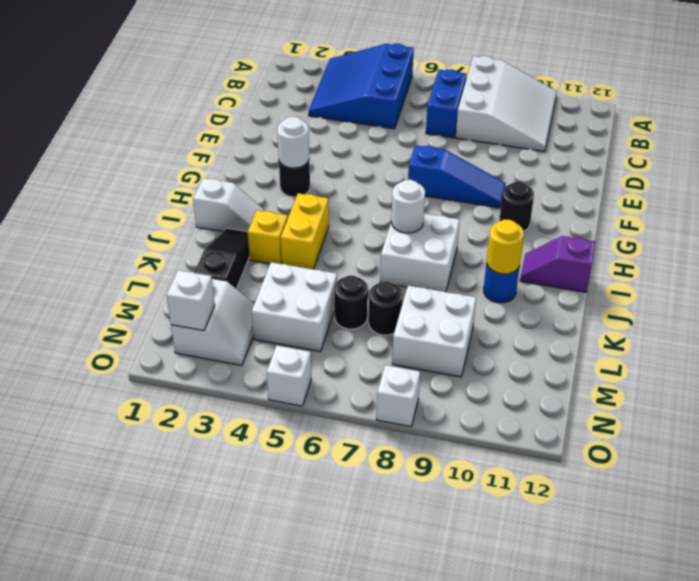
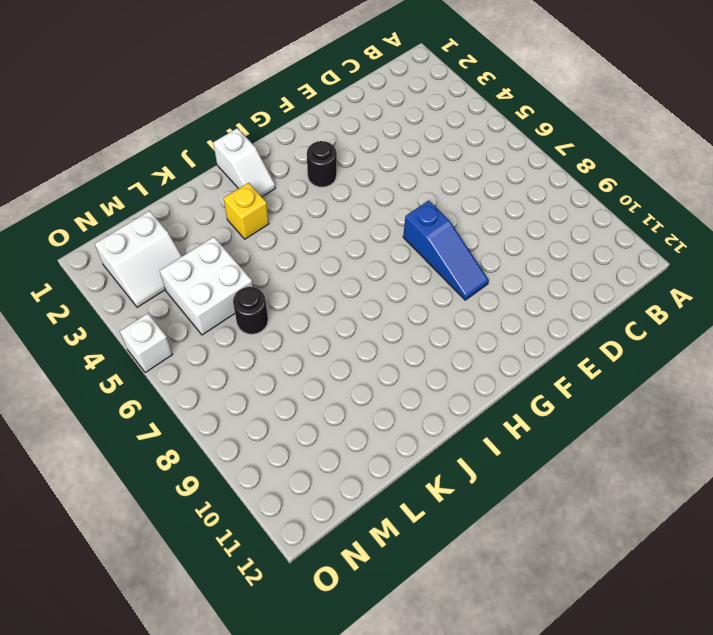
none -> blue 3x3 slope [309,44,414,129]
none -> white 3x3 slope [456,56,557,152]
none -> blue 1x2 brick [426,69,467,138]

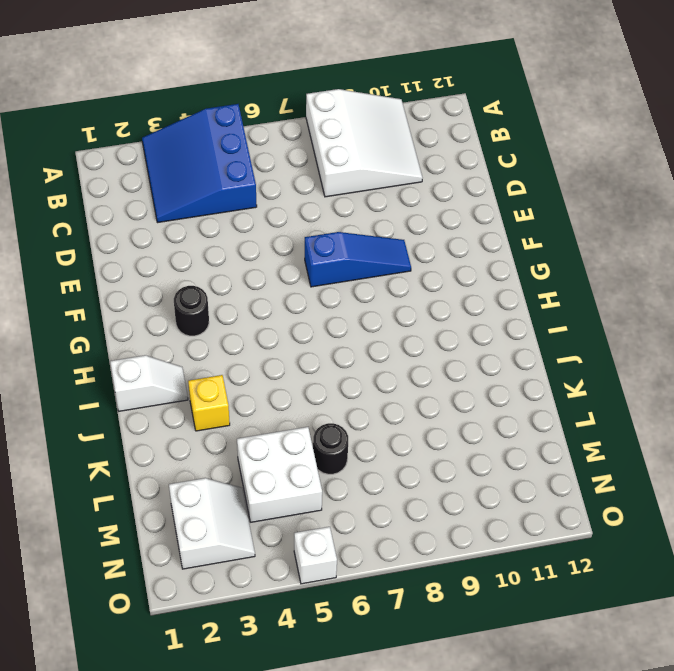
none -> blue 1x2 brick [426,69,467,138]
none -> black 1x1 round brick [499,182,534,231]
none -> yellow 1x2 brick [281,193,329,269]

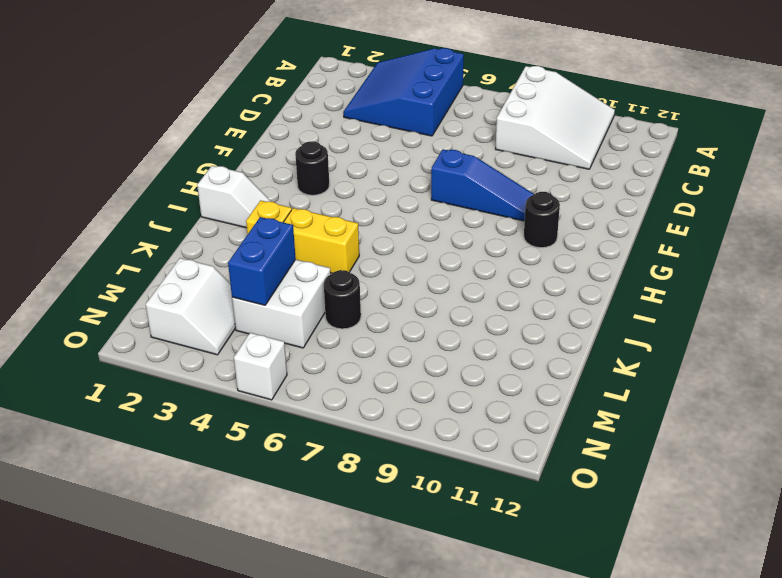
yellow 1x2 brick [283,208,359,273] -> yellow 1x2 brick turned to [281,193,329,269]
blue 1x2 brick [228,217,296,305] -> blue 1x2 brick moved to [426,69,467,138]
none -> white 2x2 brick [380,214,460,292]
none -> purple 1x2 slope [520,236,595,292]
none -> black 1x3 slope [194,228,250,289]

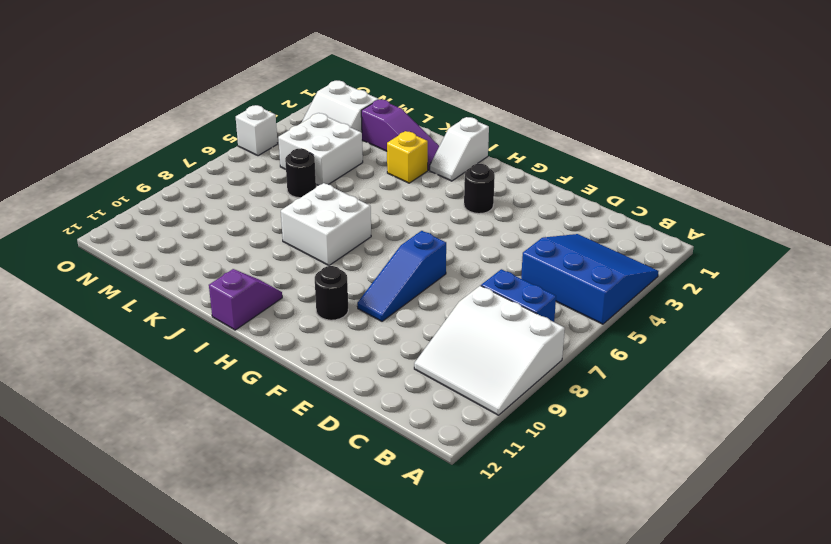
purple 1x3 slope [361,100,439,170] -> black 1x3 slope [194,228,250,289]
none -> yellow 1x2 brick [281,193,329,269]
none -> blue 1x1 round brick [484,263,520,303]
none -> black 1x1 round brick [369,282,403,335]

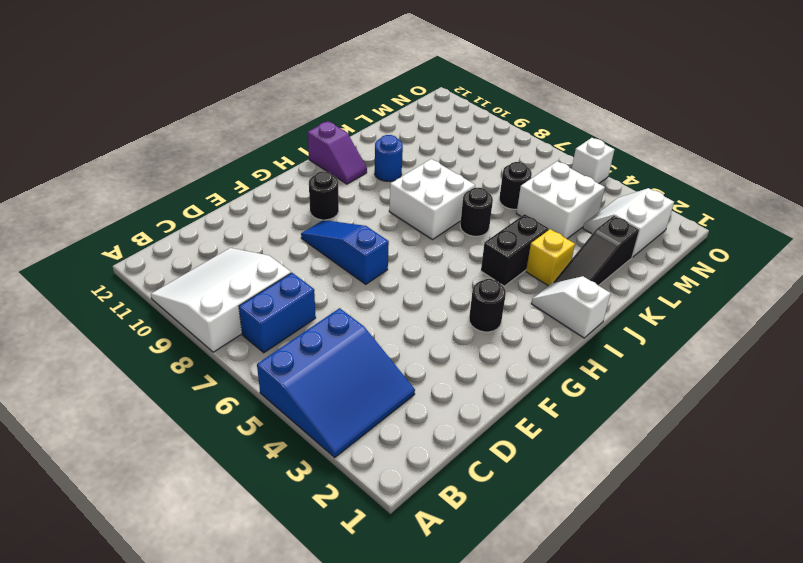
black 1x2 brick [481,214,549,286] -> yellow 1x2 brick [281,193,329,269]
black 1x1 round brick [460,188,493,236] -> black 1x1 round brick moved to [369,282,403,335]
none -> white 2x2 brick [392,286,476,377]
none -> white 1x1 brick [377,365,420,427]
none -> white 1x1 round brick [277,117,309,168]

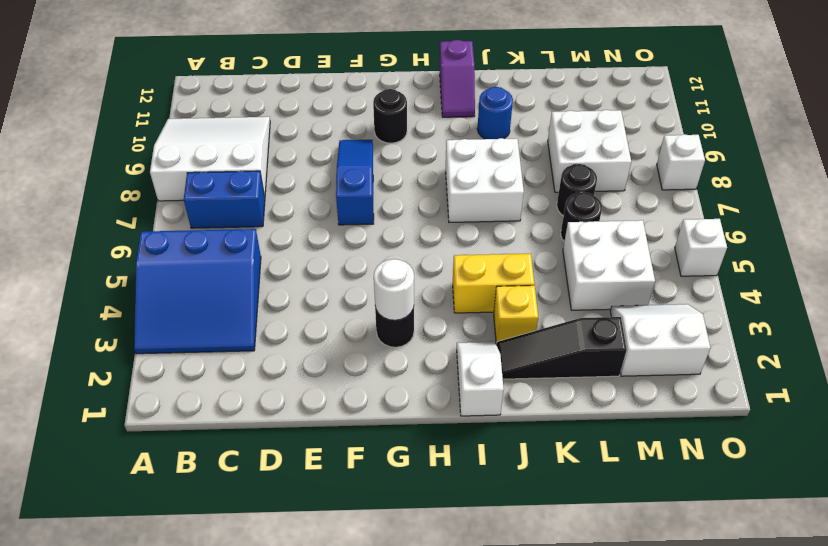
none -> white 1x1 round brick [391,180,425,233]
none -> yellow 1x1 round brick [487,220,524,274]
none -> white 1x1 brick [167,270,215,331]

